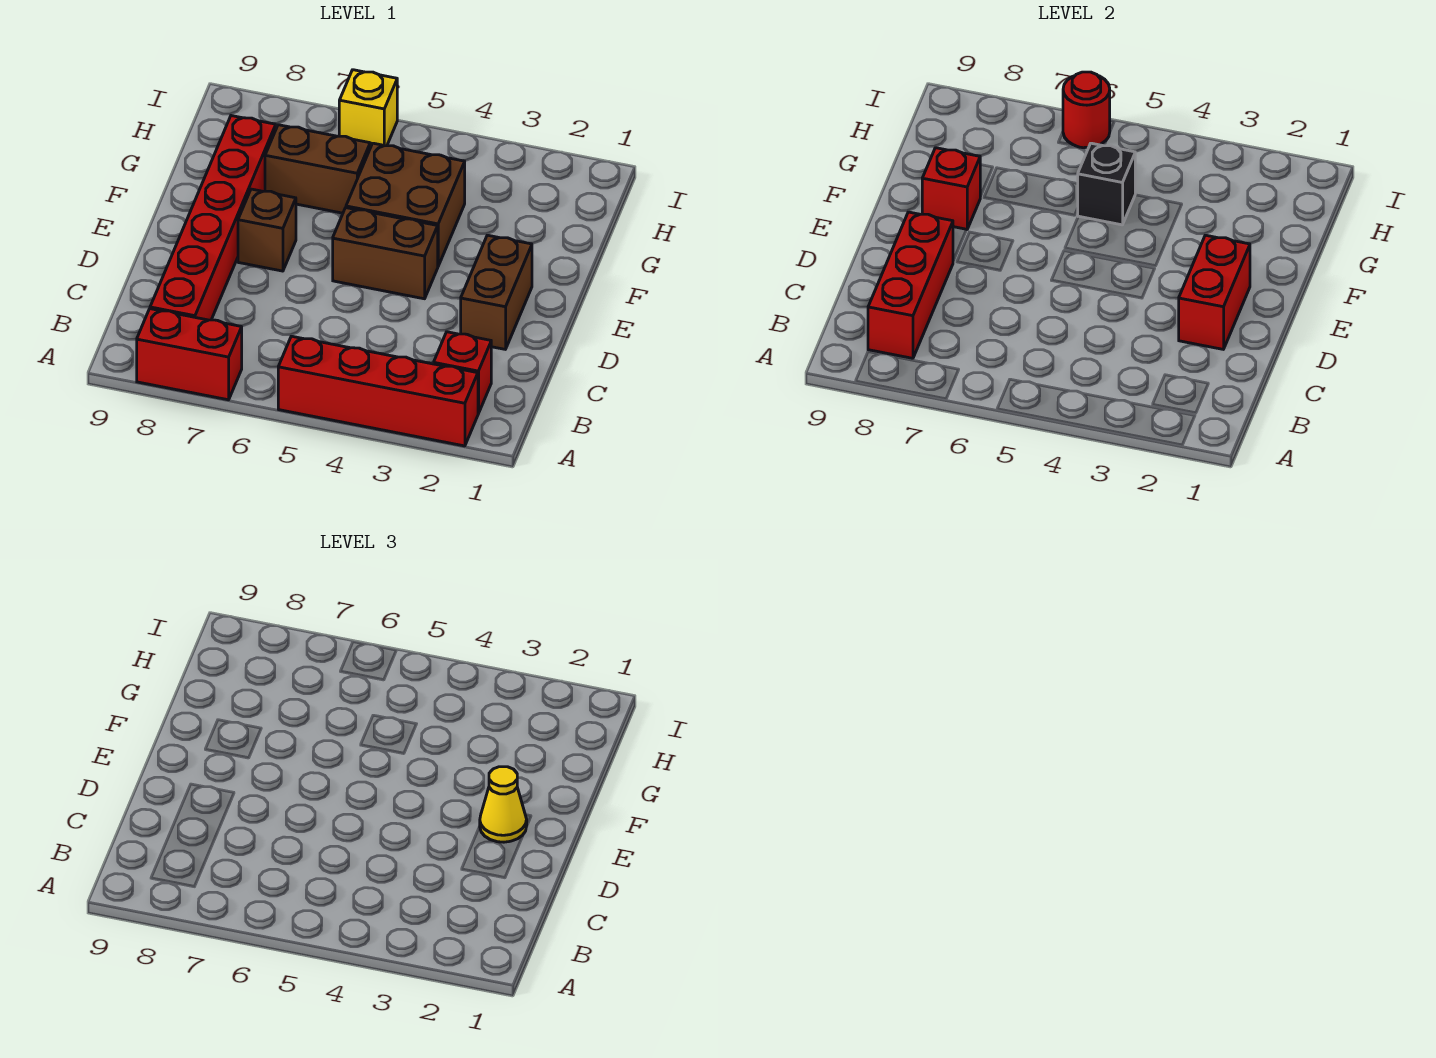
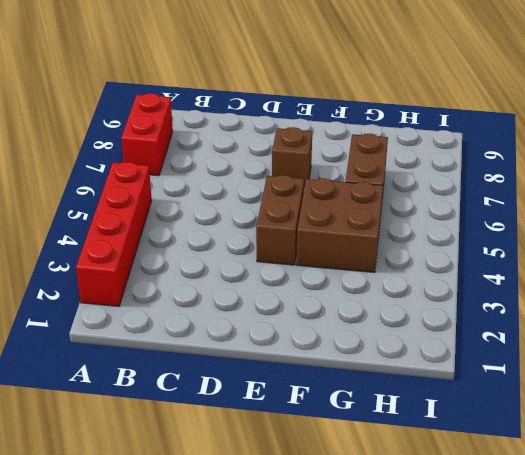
none -> red 1x1 brick [434,332,491,414]
none -> red 1x6 brick [150,116,276,320]
none -> brown 1x2 brick [461,235,532,349]

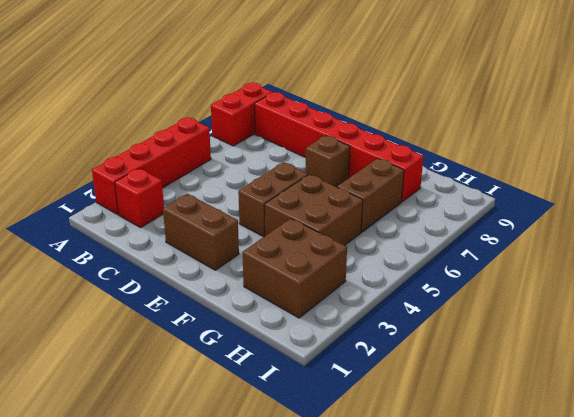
brown 2x2 brick [242,219,347,318] -> none
none -> yellow 1x1 brick [339,70,397,148]
none -> red 1x3 brick [868,212,953,358]
none -> red 1x2 brick [1179,235,1250,349]

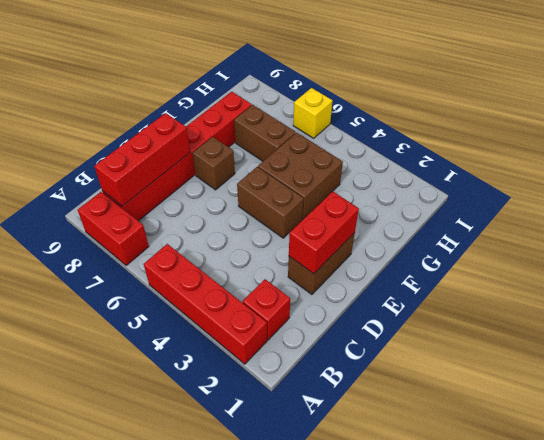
none -> red 1x1 brick [922,148,980,230]
none -> black 1x1 brick [1078,143,1135,225]
none -> red 1x1 round brick [1063,72,1110,148]

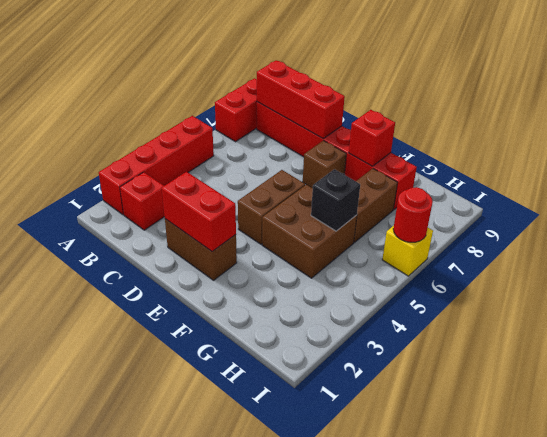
none -> yellow 1x1 cone [480,767,527,842]

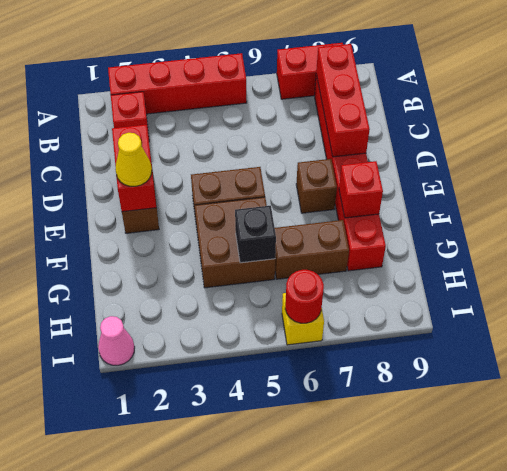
pink 1x1 cone [98,316,135,365] -> none

